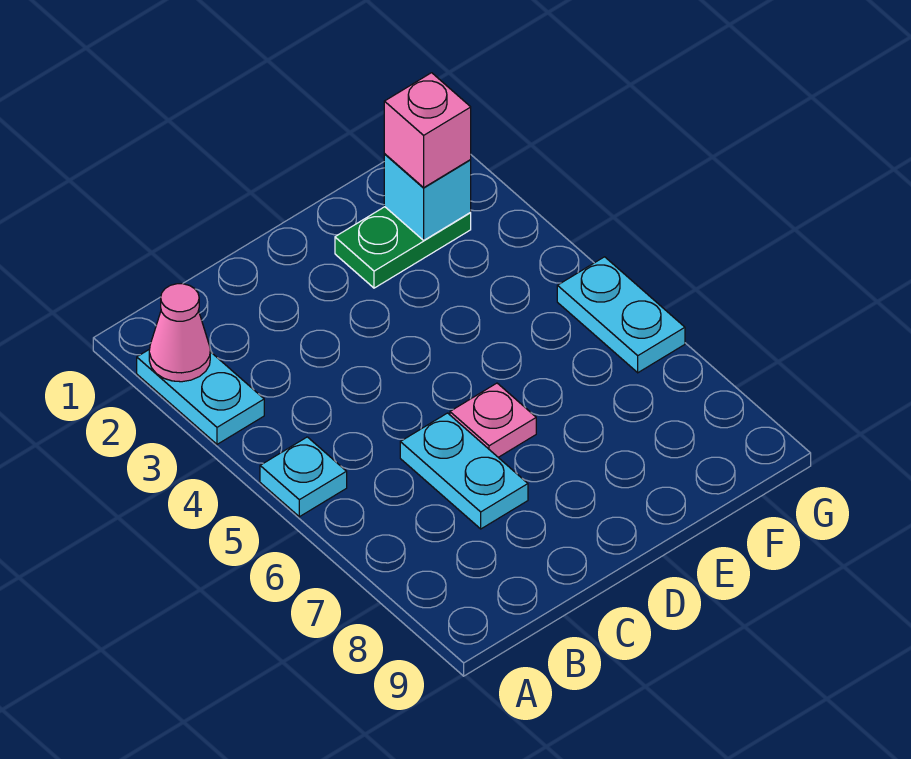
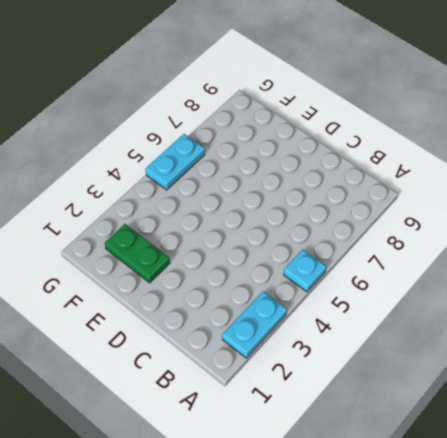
none -> cyan 1x2 plate [400,413,528,529]
none -> pink 1x1 plate [450,383,536,457]

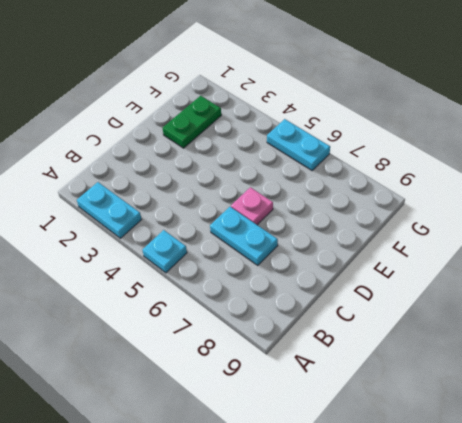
none -> pink 1x1 cone [149,284,210,382]
none -> cyan 1x1 brick [384,154,471,240]

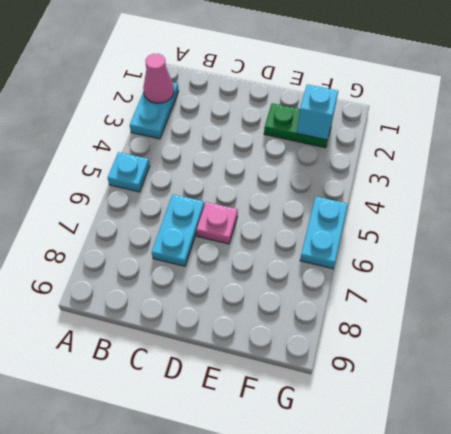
none -> pink 1x1 brick [384,73,471,187]

